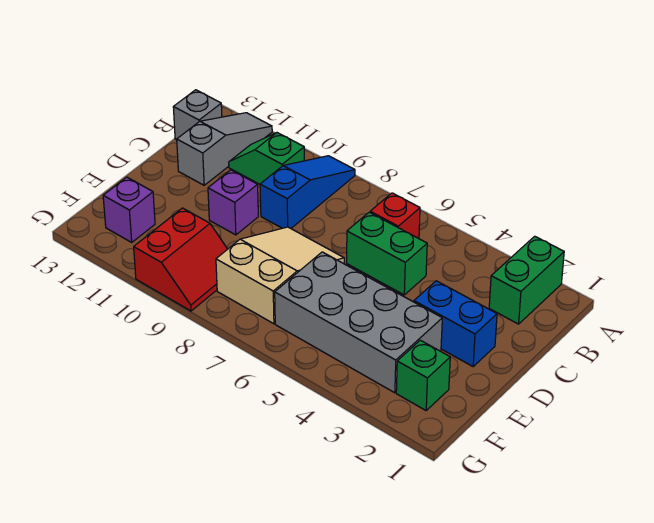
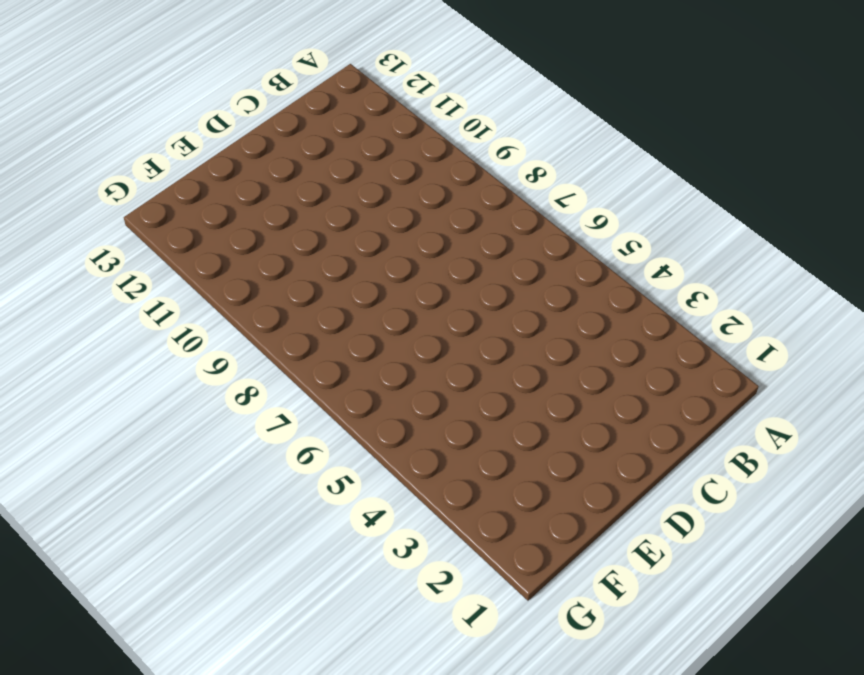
none -> green 1x2 brick [489,236,564,324]
none -> blue 1x3 slope [260,156,355,228]
none -> grey 1x3 slope [177,113,272,185]

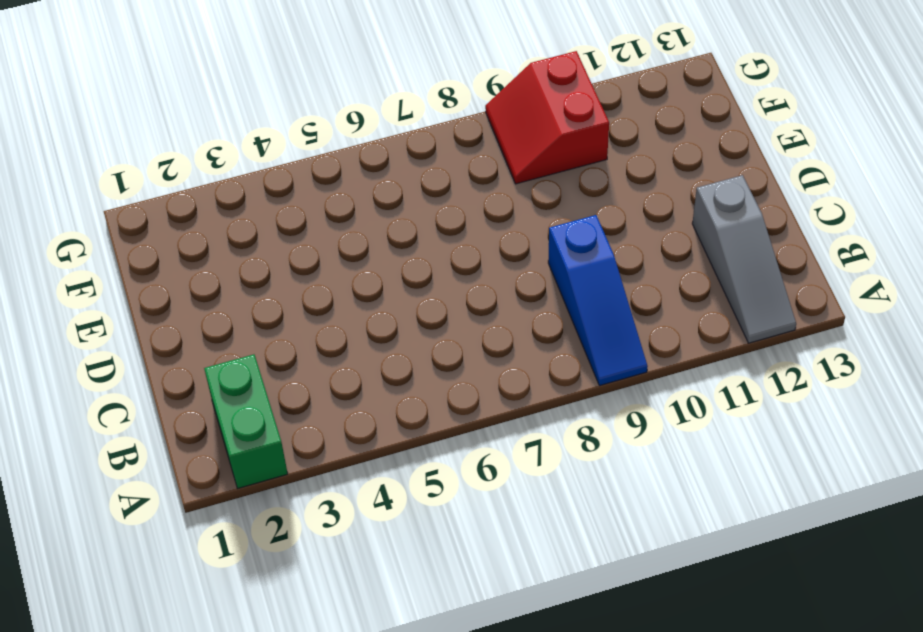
none -> red 1x1 brick [370,193,420,239]
none -> green 1x2 slope [229,133,304,184]
none -> grey 1x1 brick [173,90,222,140]

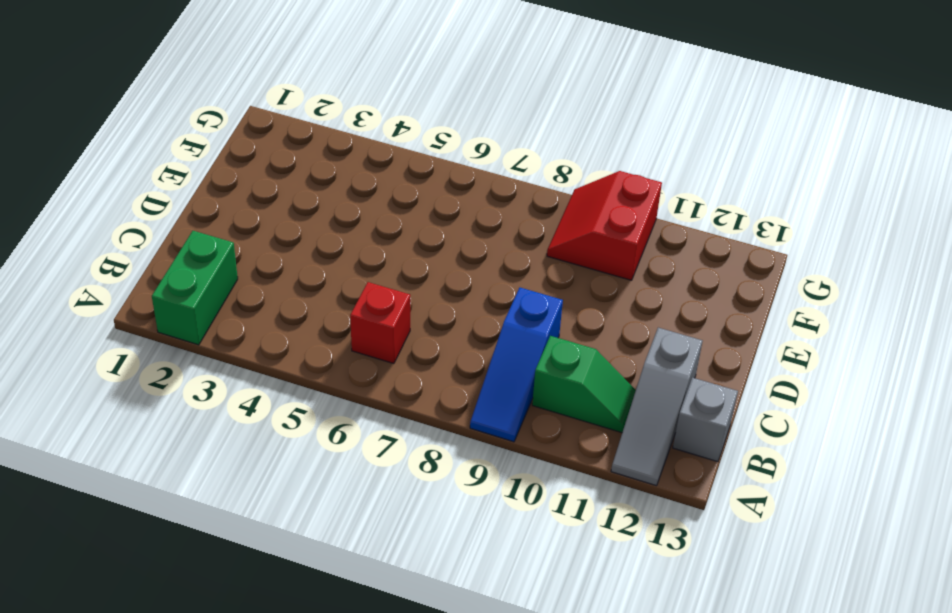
none -> green 1x2 brick [347,212,427,295]
none -> blue 1x2 brick [414,281,497,366]
none -> tan 2x3 slope [216,227,344,324]

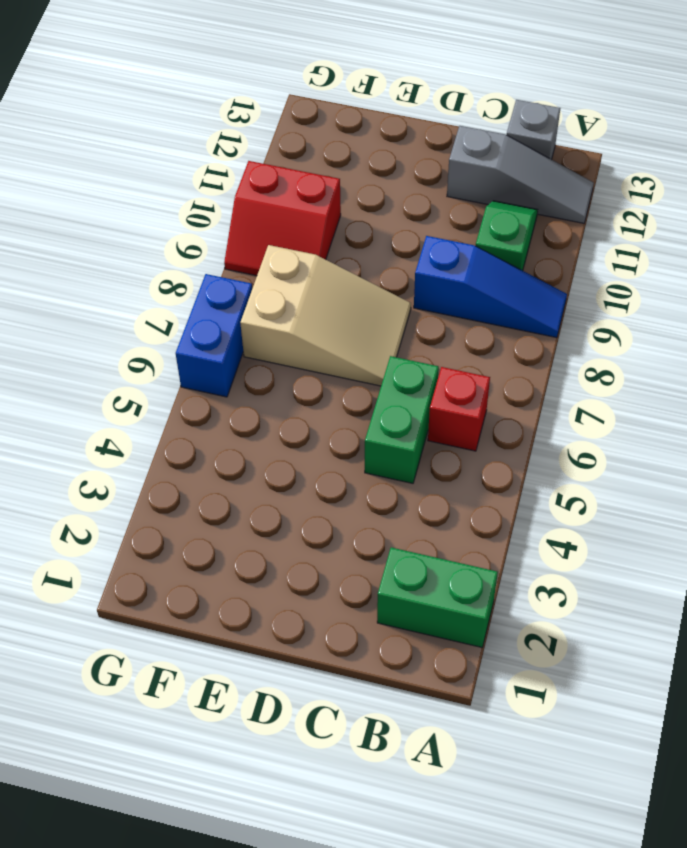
blue 1x2 brick [176,274,252,397] -> blue 1x2 brick moved to [414,281,497,366]
none -> purple 1x1 brick [208,170,258,235]
none -> grey 2x4 brick [275,252,442,393]
none -> green 1x1 brick [396,340,450,410]

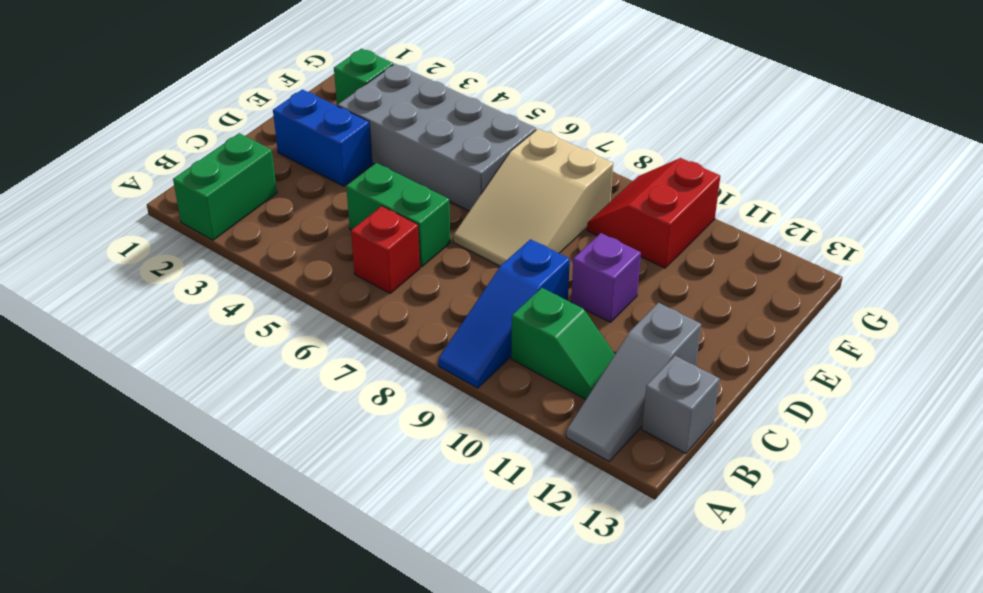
none -> purple 1x1 brick [103,177,155,242]

